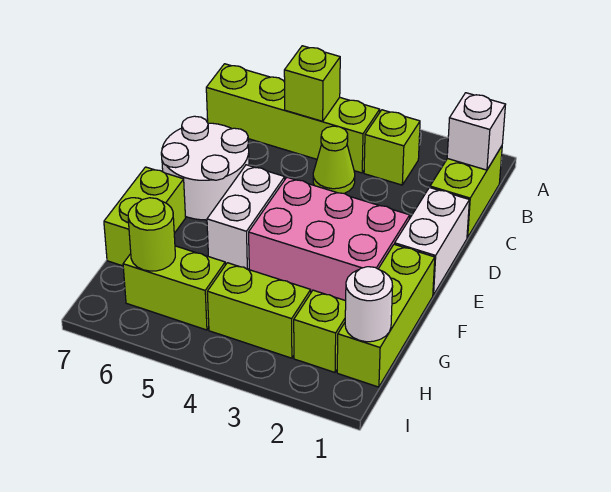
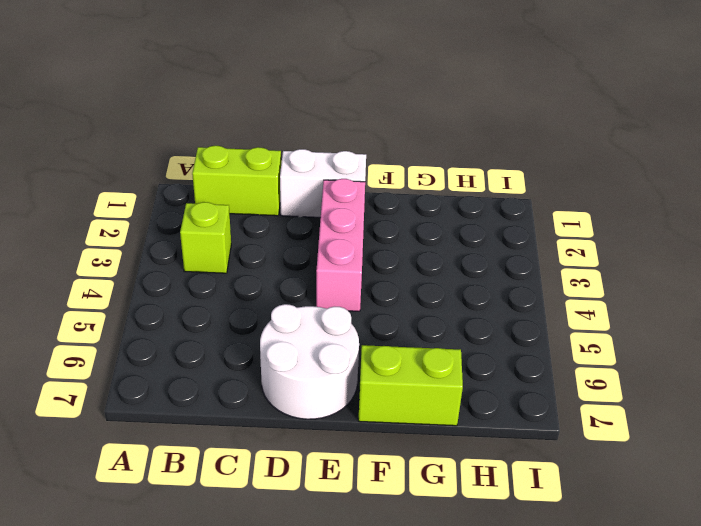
pink 1x3 brick [316,179,365,311] -> pink 2x3 brick [249,177,410,301]
none -> lime 1x4 brick [206,64,380,173]
none -> lime 1x1 cone [313,126,355,193]
none -> white 1x2 brick [207,165,285,269]

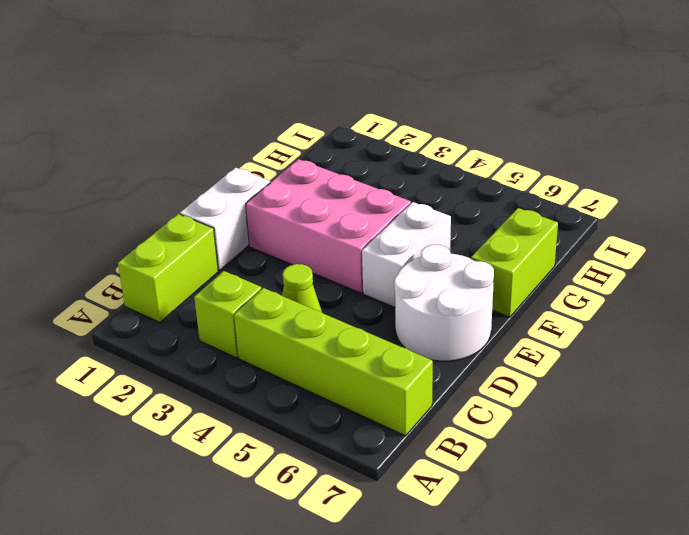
none -> lime 1x3 brick [337,244,435,387]
none -> lime 1x1 brick [294,290,346,372]
none -> lime 1x2 brick [207,263,311,358]

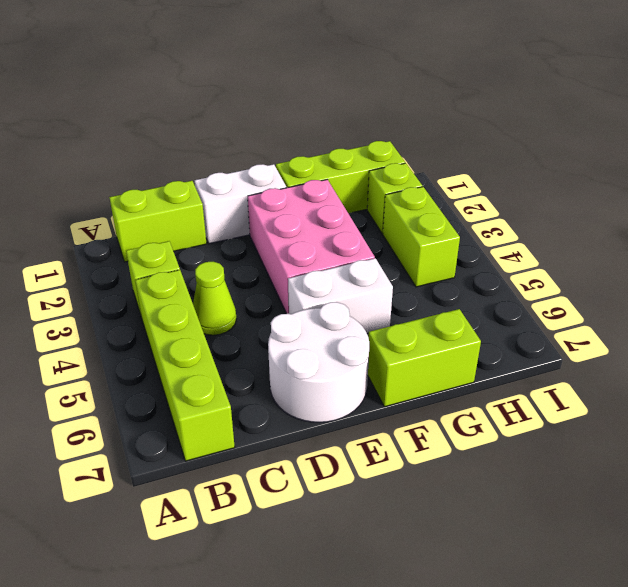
none -> lime 1x2 brick [123,246,225,330]
none -> white 1x1 brick [447,93,506,170]
none -> lime 1x1 brick [284,46,340,121]

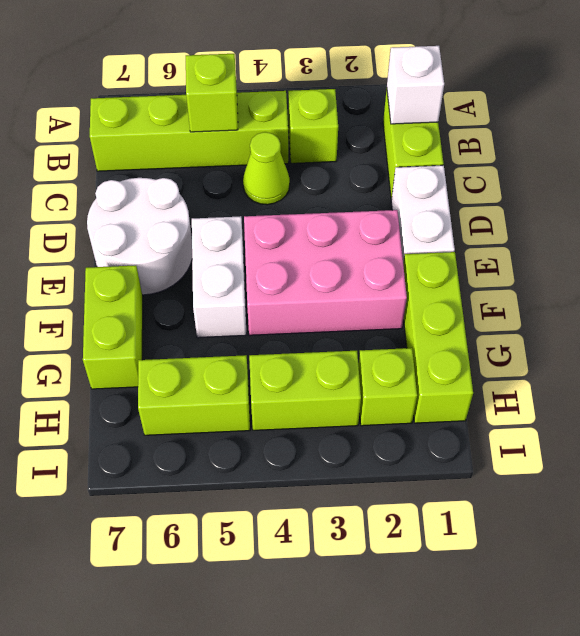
none -> white 1x1 round brick [345,267,393,342]
none -> lime 1x1 round brick [128,198,175,271]

